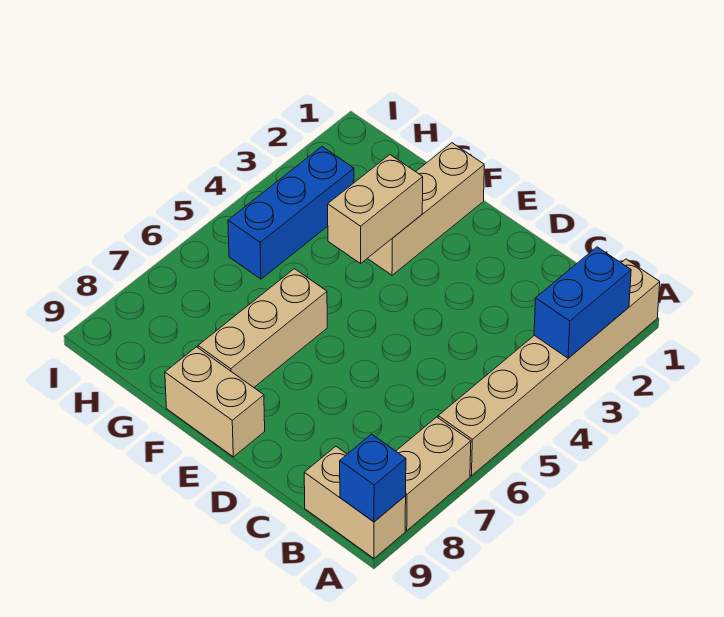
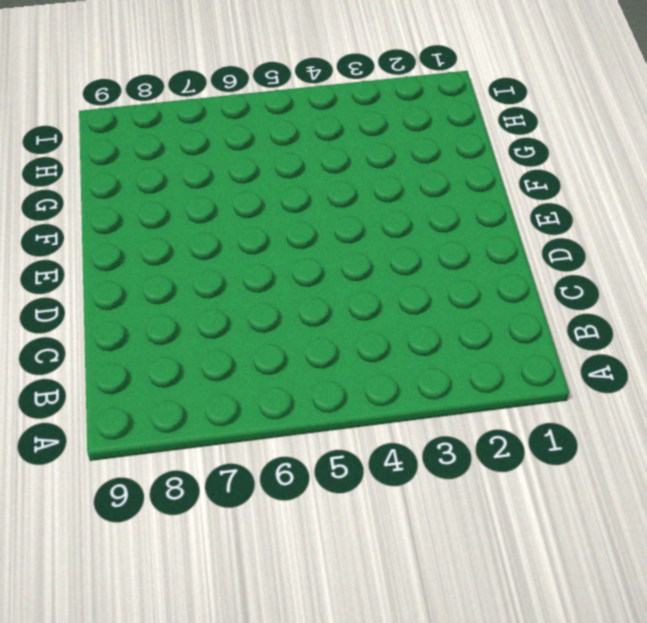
none -> tan 1x6 brick [438,259,660,476]
none -> tan 1x2 brick [396,417,471,531]

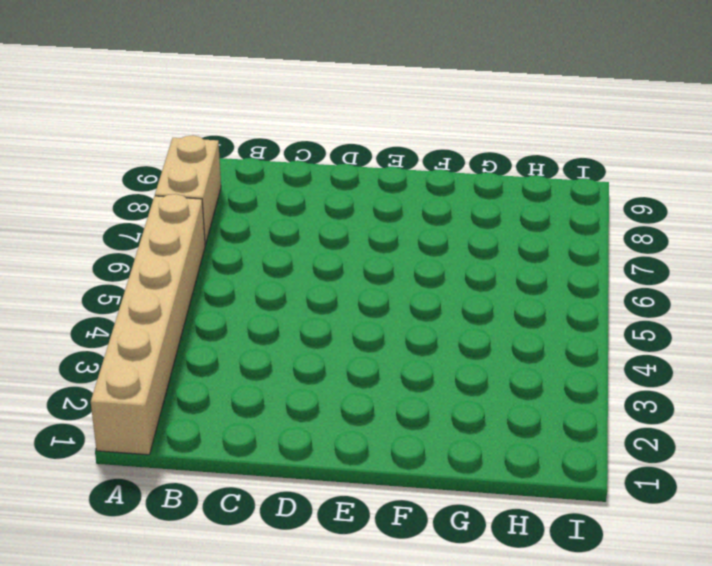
none -> tan 1x2 brick [304,446,406,558]
none -> tan 1x2 brick [165,347,265,457]

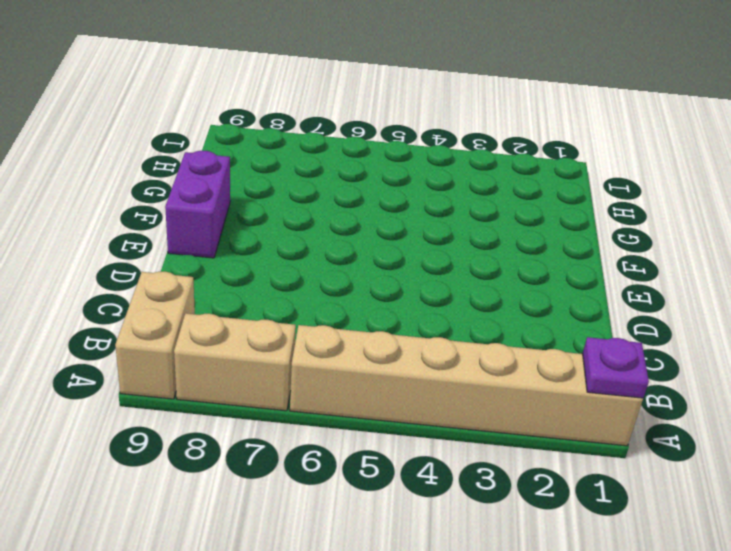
purple 1x1 plate [583,337,649,398] -> none
purple 1x2 brick [165,151,230,258] -> tan 1x2 brick [165,347,265,457]
none -> tan 1x3 brick [367,143,484,275]
none -> tan 1x3 brick [198,269,327,387]

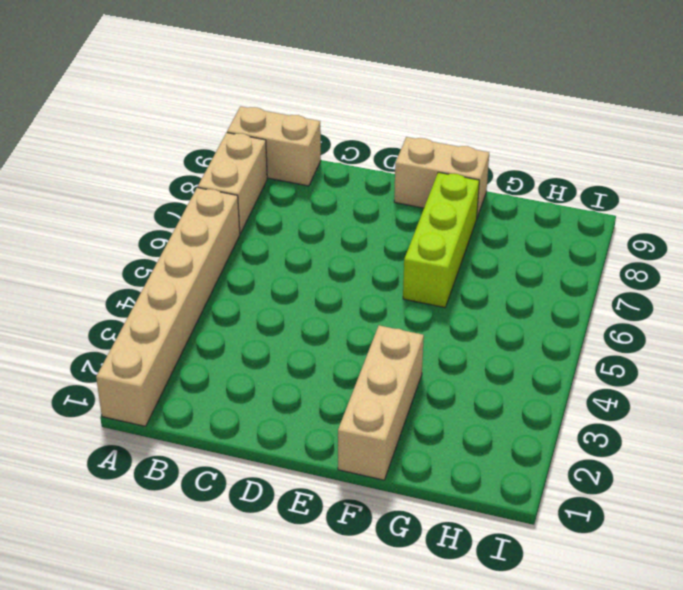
lime 1x3 brick [403,172,479,308] -> tan 1x3 brick [198,269,327,387]
none -> blue 1x3 brick [228,147,354,279]
none -> blue 1x2 brick [534,247,631,358]

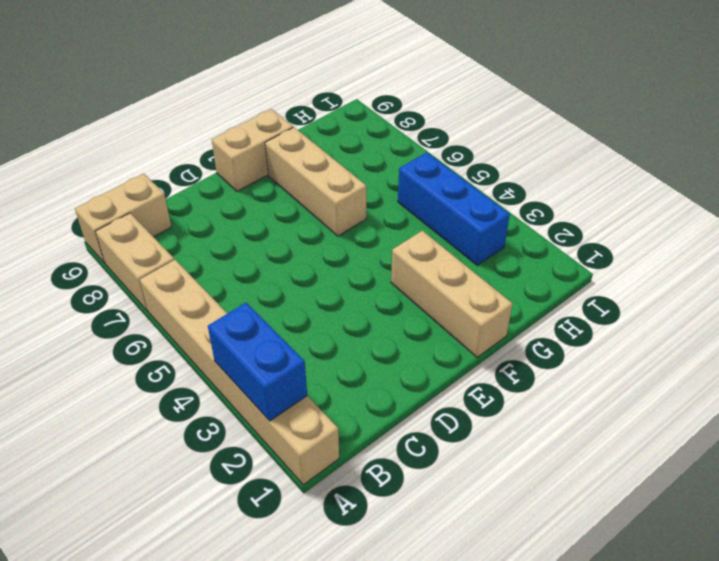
none -> blue 1x1 brick [340,434,406,522]
none -> tan 1x2 brick [328,155,423,264]

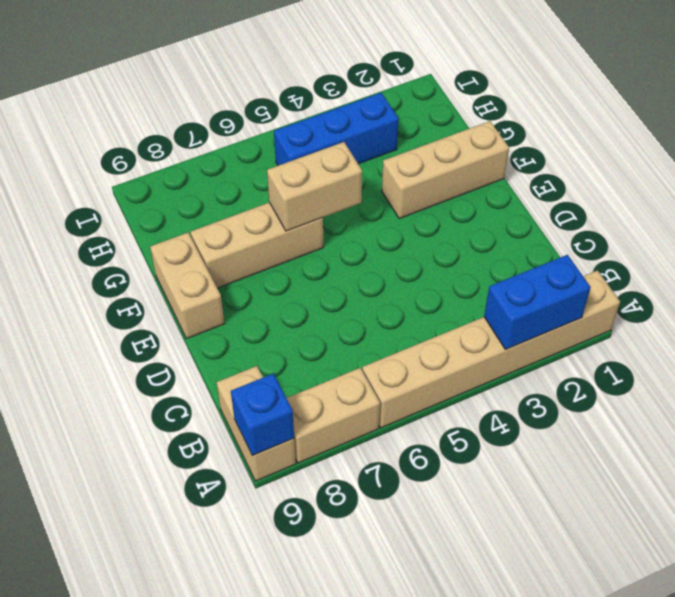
tan 1x2 brick [267,142,362,231] -> tan 1x2 brick moved to [328,155,423,264]

